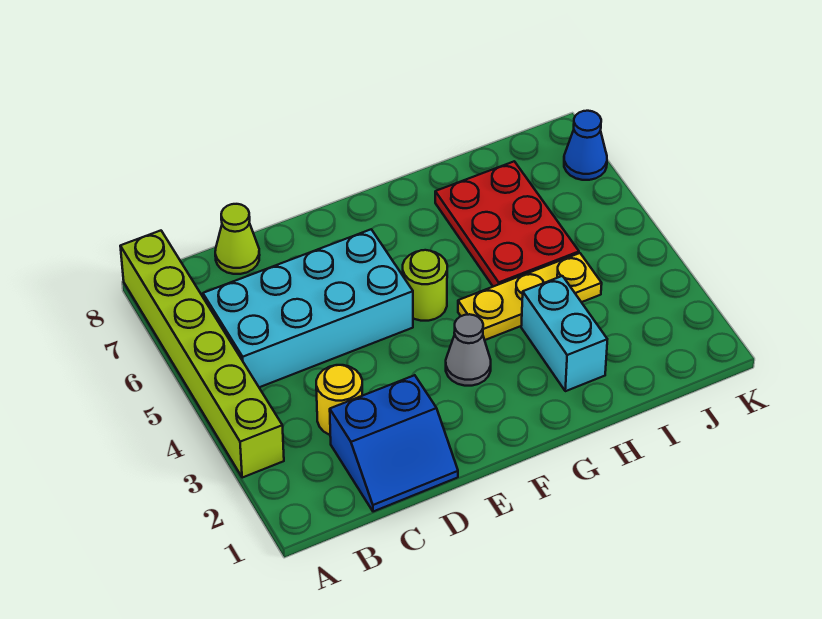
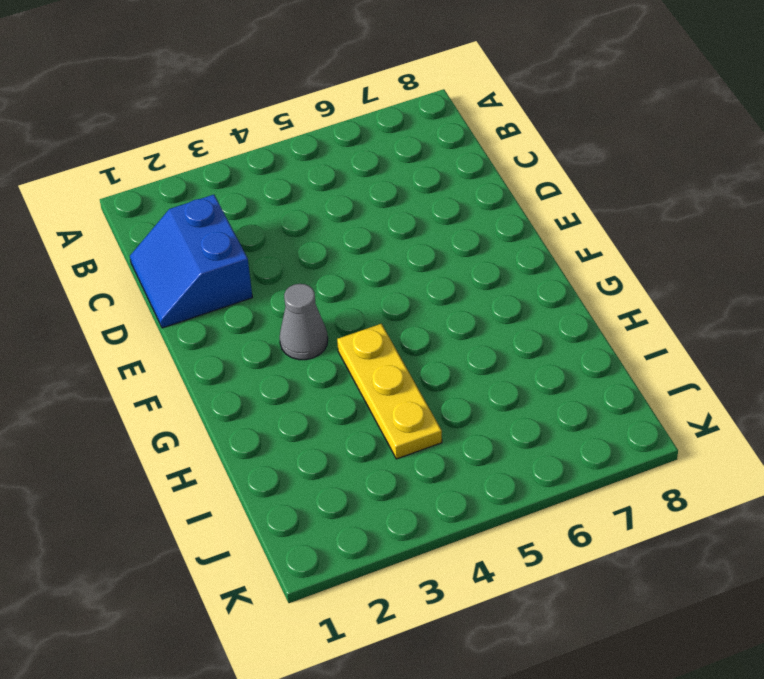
none -> lime 1x6 brick [120,231,284,478]
none -> cyan 2x4 brick [203,229,413,387]

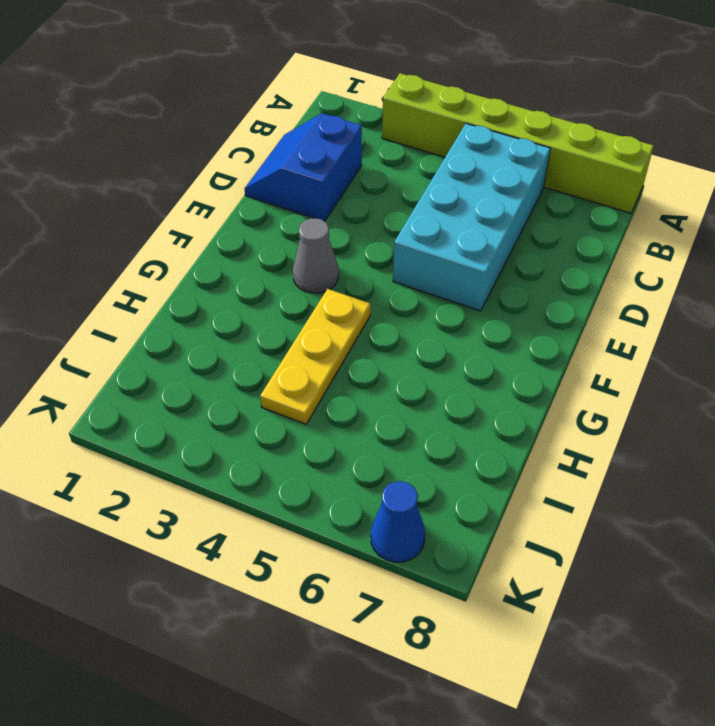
none -> yellow 1x1 round brick [316,365,362,435]
none -> lime 1x1 cone [215,204,260,274]

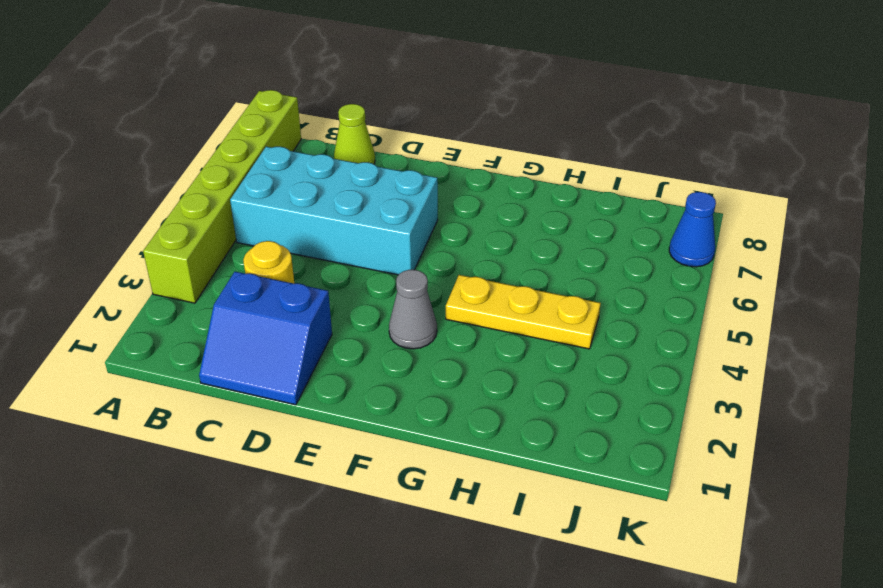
none -> lime 1x1 round brick [403,250,447,321]
none -> cyan 1x2 brick [521,276,607,391]

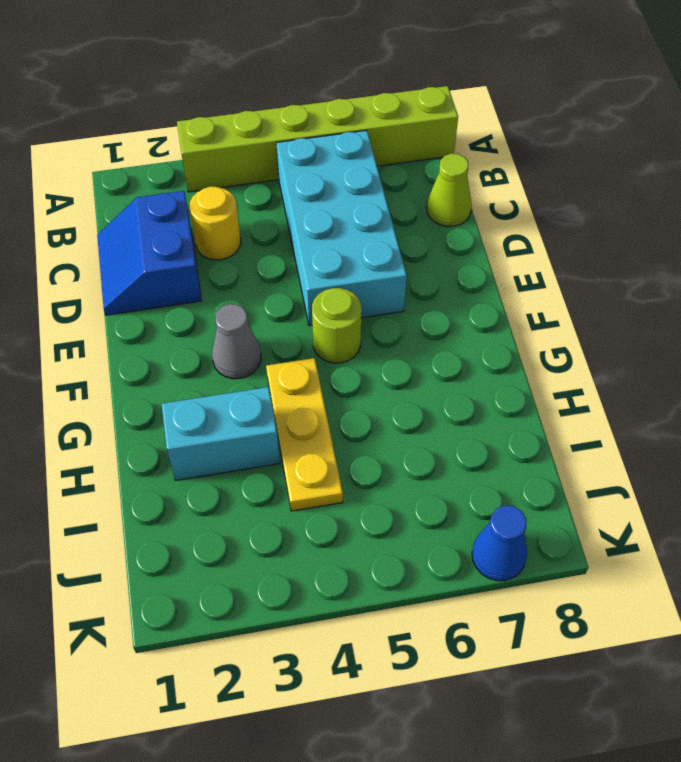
none -> red 2x3 plate [435,161,579,287]

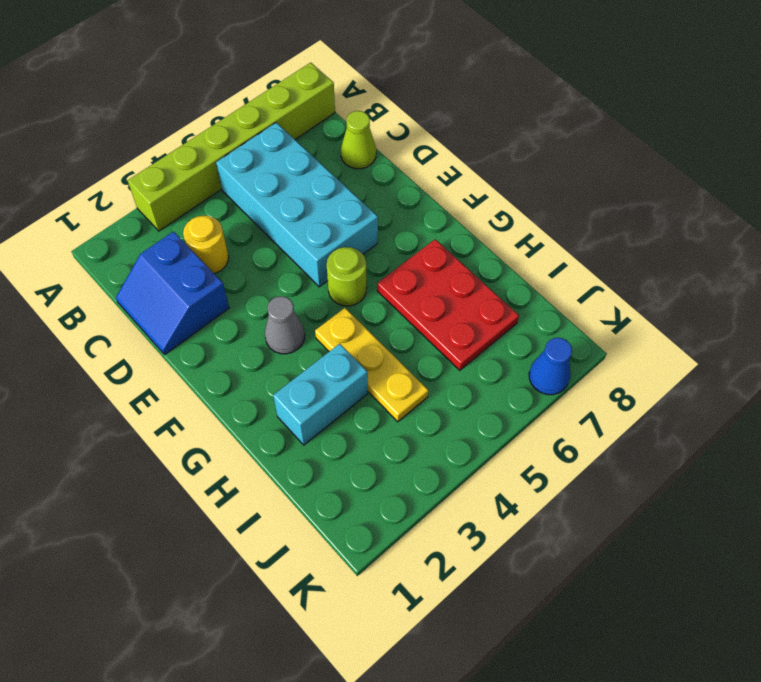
red 2x3 plate [377,239,519,370] -> red 2x3 plate turned to [435,161,579,287]

